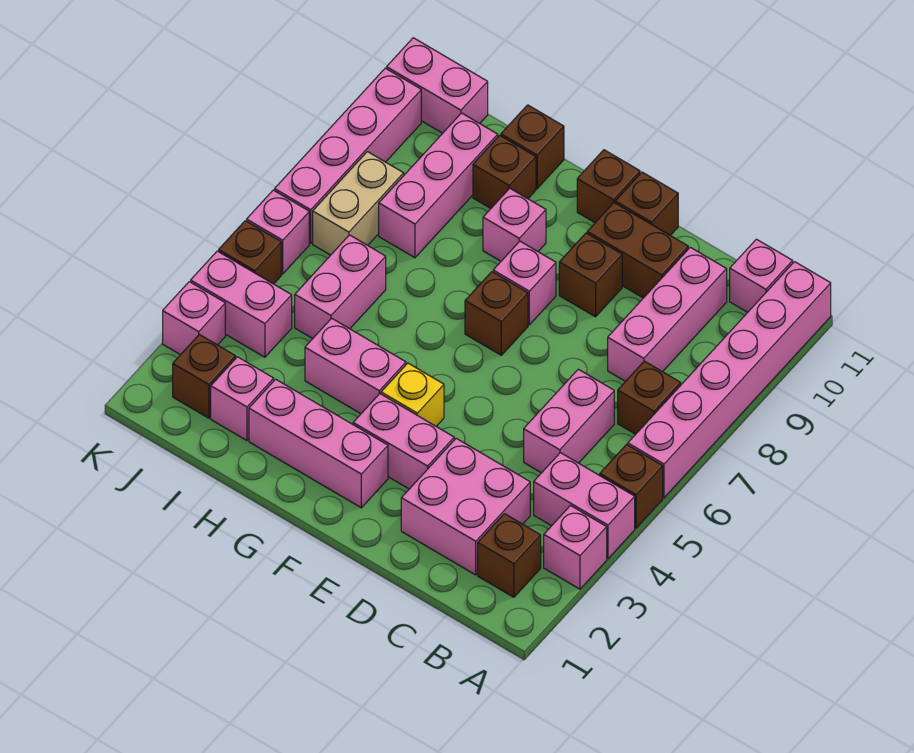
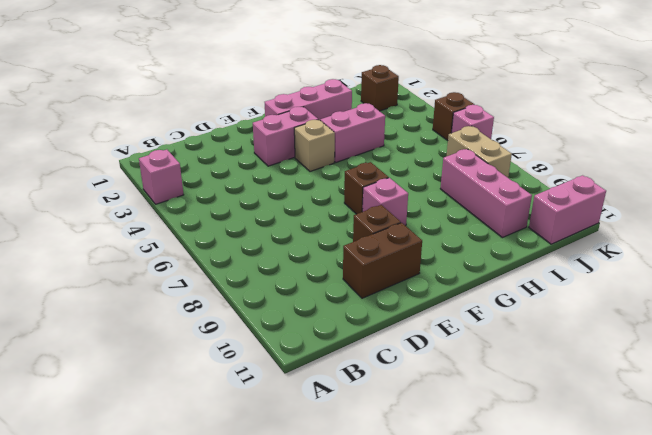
tan 1x1 brick [294,120,335,172] -> yellow 1x1 brick [381,363,444,426]
none -> pink 1x2 brick [534,453,635,559]
none -> brown 1x1 brick [600,445,663,528]
none -> pink 1x6 brick [628,262,831,498]
none -> brown 1x1 brick [478,514,541,597]

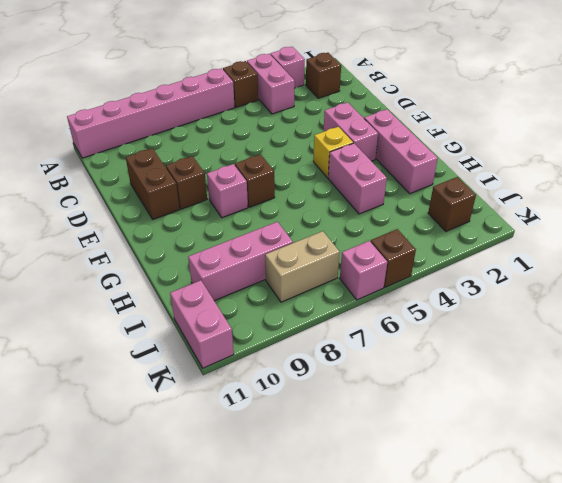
none -> brown 1x1 brick [618,361,681,434]
none -> pink 1x1 brick [730,239,793,312]
none -> pink 2x2 brick [401,438,530,575]
none -> pink 1x2 brick [524,369,614,473]

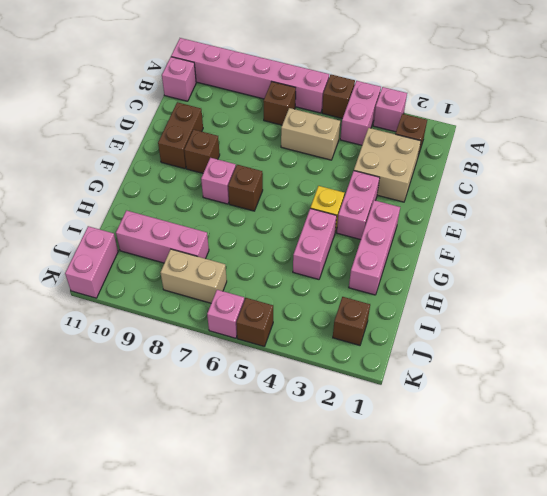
tan 2x2 brick [354,128,421,202] -> pink 2x2 brick [401,438,530,575]
tan 1x2 brick [281,108,340,160] -> pink 1x2 brick [524,369,614,473]
none -> pink 1x3 brick [608,247,727,381]
none -> brown 1x1 brick [615,172,678,235]
none -> brown 1x1 brick [577,150,640,223]
none -> pink 1x1 brick [483,188,546,261]

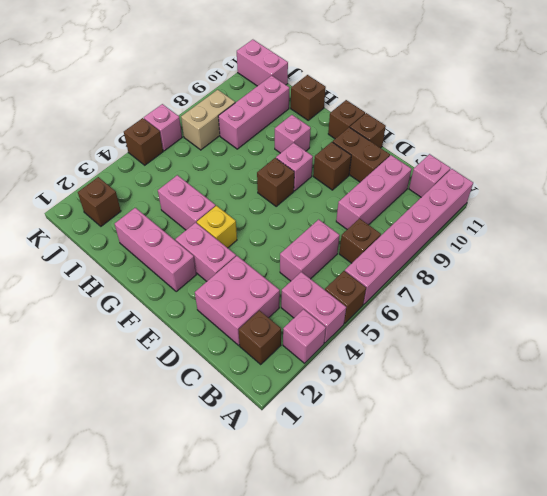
none -> brown 1x1 brick [473,135,536,208]
none -> pink 1x1 brick [211,357,274,441]
none -> pink 1x2 brick [295,235,386,338]
none -> pink 1x2 brick [191,251,292,357]

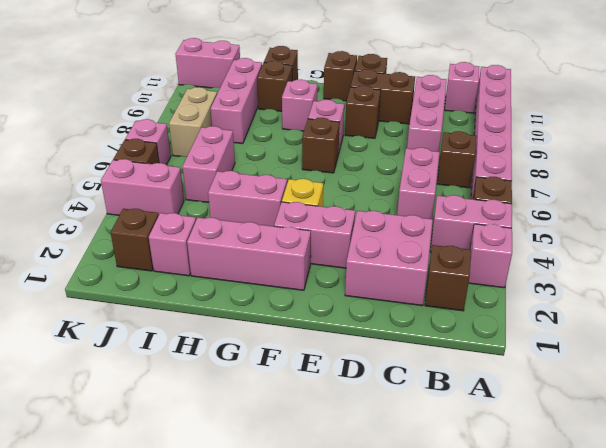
none -> pink 1x1 brick [163,282,225,355]
none -> pink 1x4 brick [275,68,421,243]

